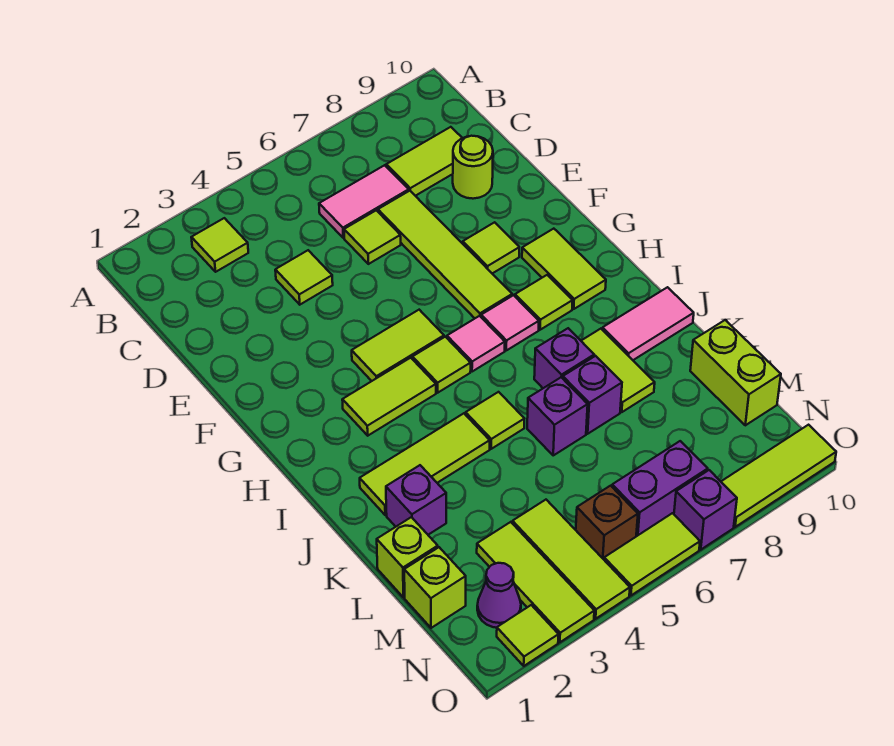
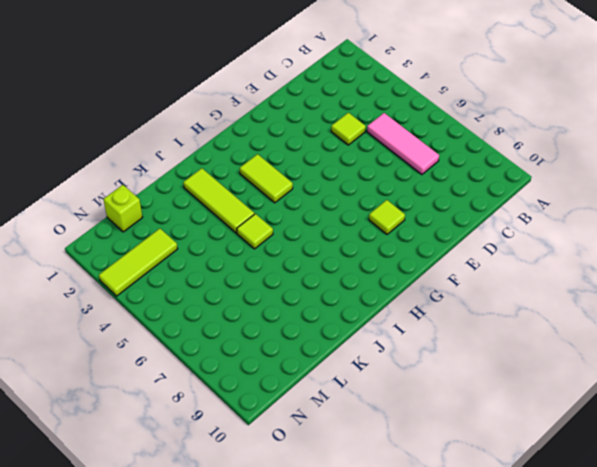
pink 1x3 tile [367,113,439,175] -> pink 1x2 tile [319,165,409,238]
none -> lime 1x1 tile [191,218,248,272]
none -> lime 1x2 tile [386,127,462,196]
none -> lime 1x1 tile [344,210,401,264]
none -> lime 1x4 tile [378,191,512,318]

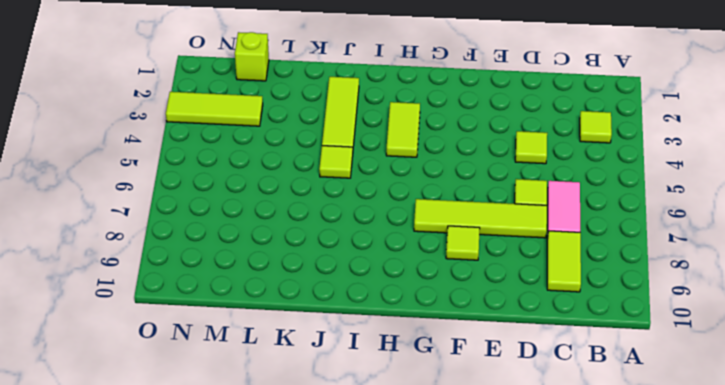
none -> lime 1x1 round brick [453,136,493,199]
none -> lime 1x2 tile [352,310,444,381]
none -> lime 1x2 tile [522,229,606,309]
none -> lime 1x1 tile [412,337,471,393]

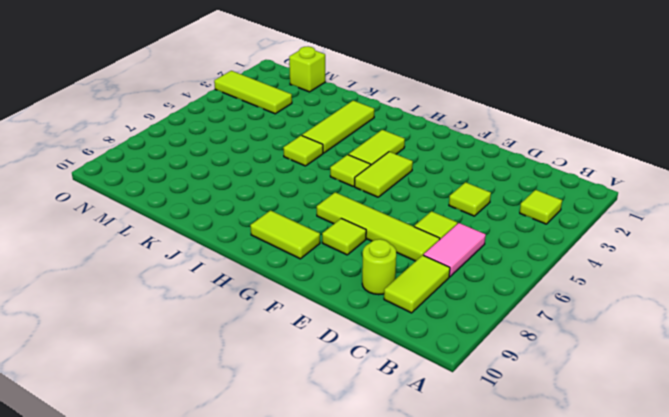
none -> pink 1x1 tile [447,316,505,372]
none -> pink 1x1 tile [481,295,539,350]
none -> lime 1x1 tile [515,275,573,330]
none -> purple 1x1 brick [534,328,594,388]

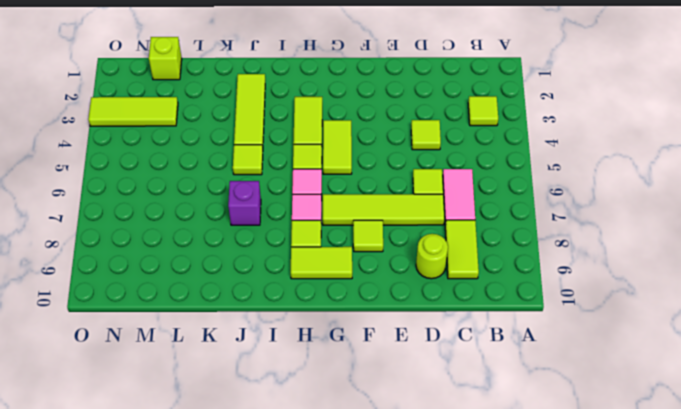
none -> lime 1x2 tile [581,329,655,412]
none -> pink 1x2 tile [602,287,694,360]
none -> purple 1x1 brick [386,465,446,535]
none -> purple 1x1 brick [527,377,588,455]

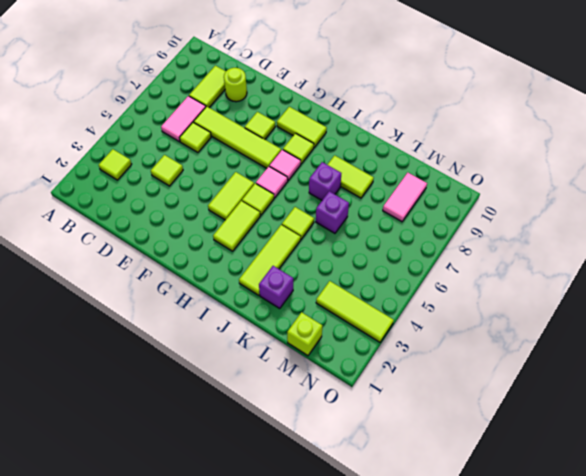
pink 1x2 tile [383,173,427,222] -> pink 1x2 tile moved to [602,287,694,360]
none -> purple 1x1 brick [563,356,622,434]
none -> lime 1x1 brick [377,517,438,598]
none -> lime 1x2 brick [690,320,781,425]
none -> lime 1x3 tile [512,500,630,619]

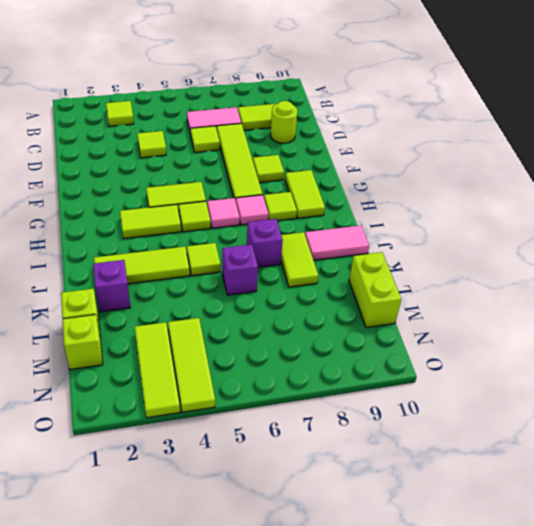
none -> purple 1x1 brick [563,356,622,434]
none -> purple 1x1 cone [477,563,521,628]
none -> brown 1x1 brick [576,486,638,559]
none -> purple 1x2 brick [612,441,708,536]

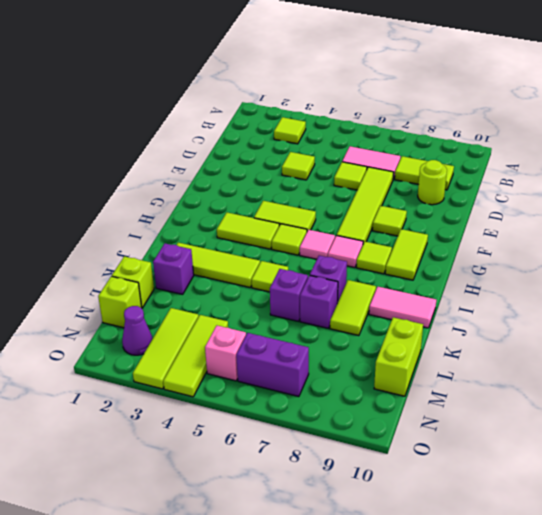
pink 1x1 brick [205,326,246,381] -> brown 1x1 brick [576,486,638,559]
none -> lime 1x1 tile [497,605,559,666]
none -> lime 1x2 tile [604,513,700,595]
none -> purple 1x1 brick [674,470,737,550]
none -> lime 1x3 tile [721,425,836,527]

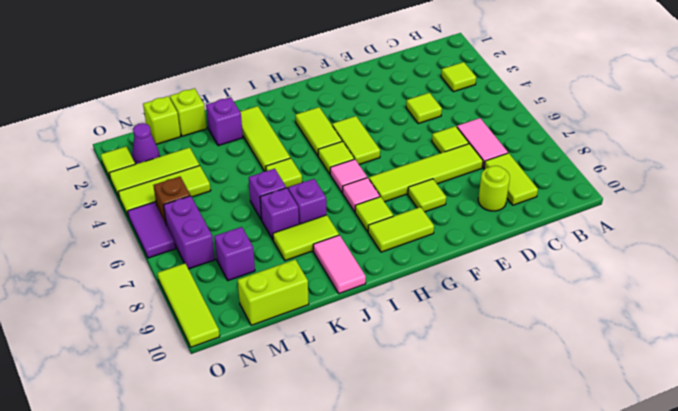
purple 1x1 brick [214,227,255,281] -> purple 1x1 brick moved to [674,470,737,550]
purple 1x2 tile [128,202,175,258] -> lime 1x2 tile [604,513,700,595]

